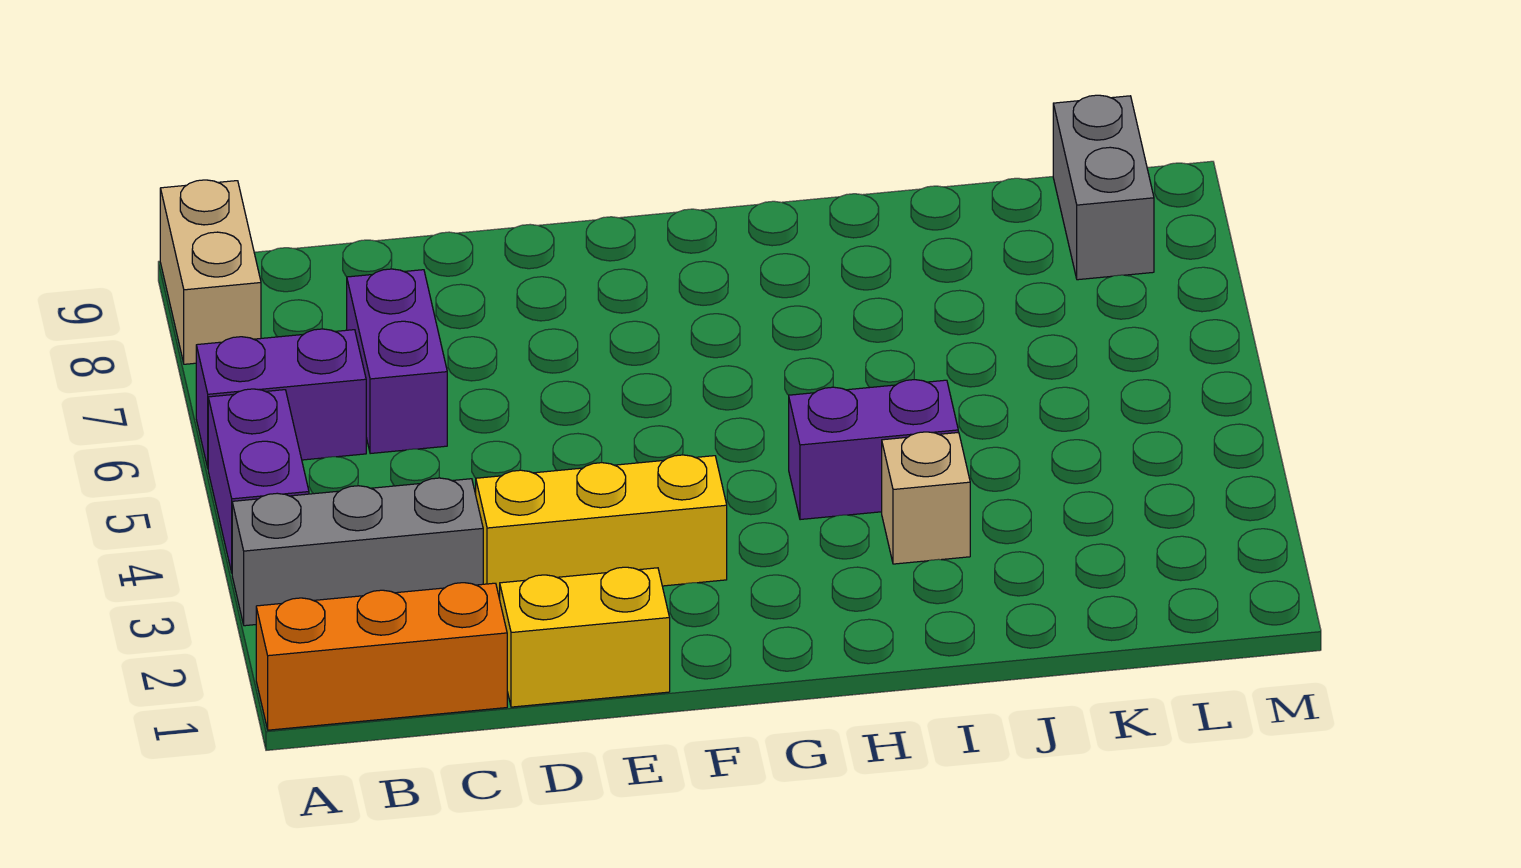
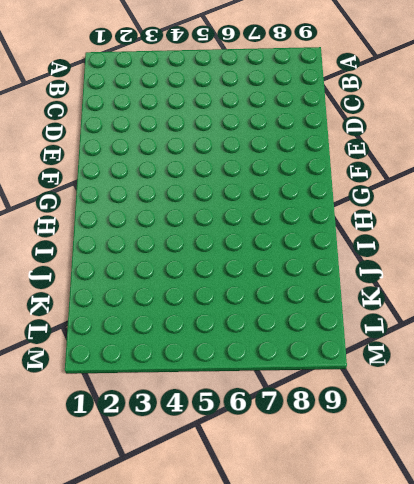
none -> orange 1x3 brick [256,583,507,730]
none -> grey 1x3 brick [232,478,483,626]

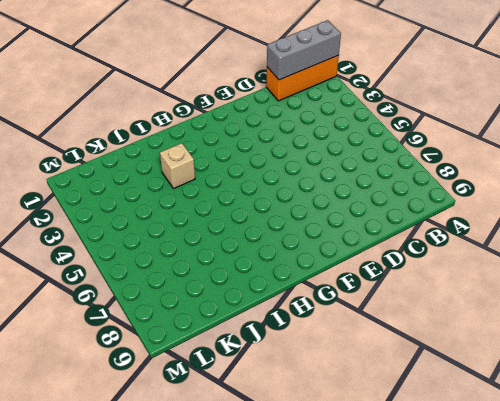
grey 1x3 brick [267,20,341,80] -> grey 1x3 brick moved to [232,478,483,626]
none -> purple 1x2 brick [208,389,309,572]
none -> purple 1x2 brick [196,329,366,468]

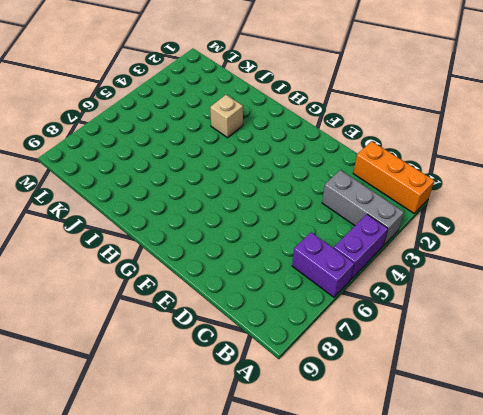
none -> tan 1x2 brick [160,180,261,364]
none -> purple 1x2 brick [347,269,447,454]

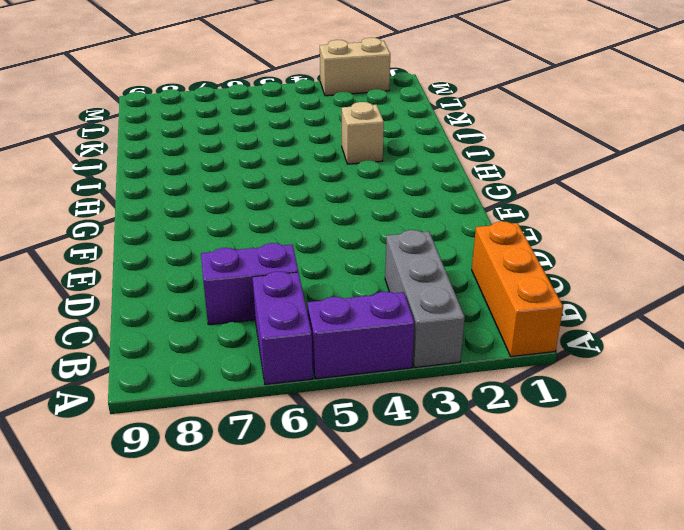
tan 1x2 brick [320,38,390,96] -> tan 1x2 brick moved to [160,180,261,364]
none -> yellow 1x2 brick [500,567,670,707]
none -> yellow 1x3 brick [476,455,727,599]

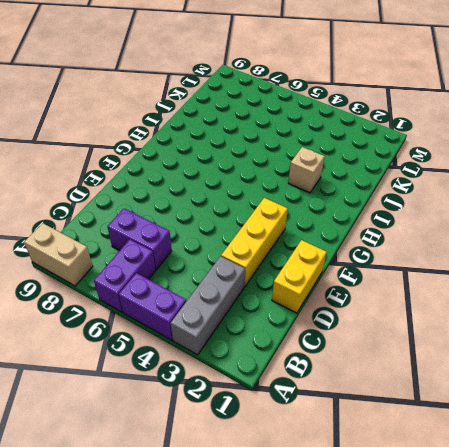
none -> orange 1x3 brick [256,583,507,730]
none -> purple 1x2 brick [789,380,958,520]

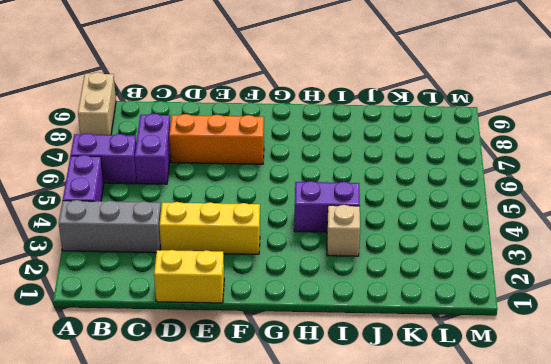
orange 1x3 brick [169,114,264,164] -> orange 1x3 brick moved to [256,583,507,730]
none -> grey 1x2 brick [1053,95,1154,280]

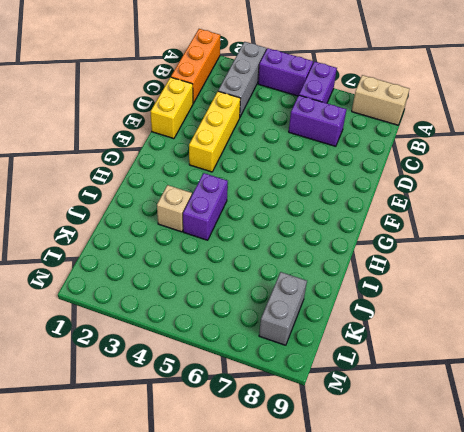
grey 1x2 brick [259,272,307,345] -> grey 1x2 brick turned to [1053,95,1154,280]

